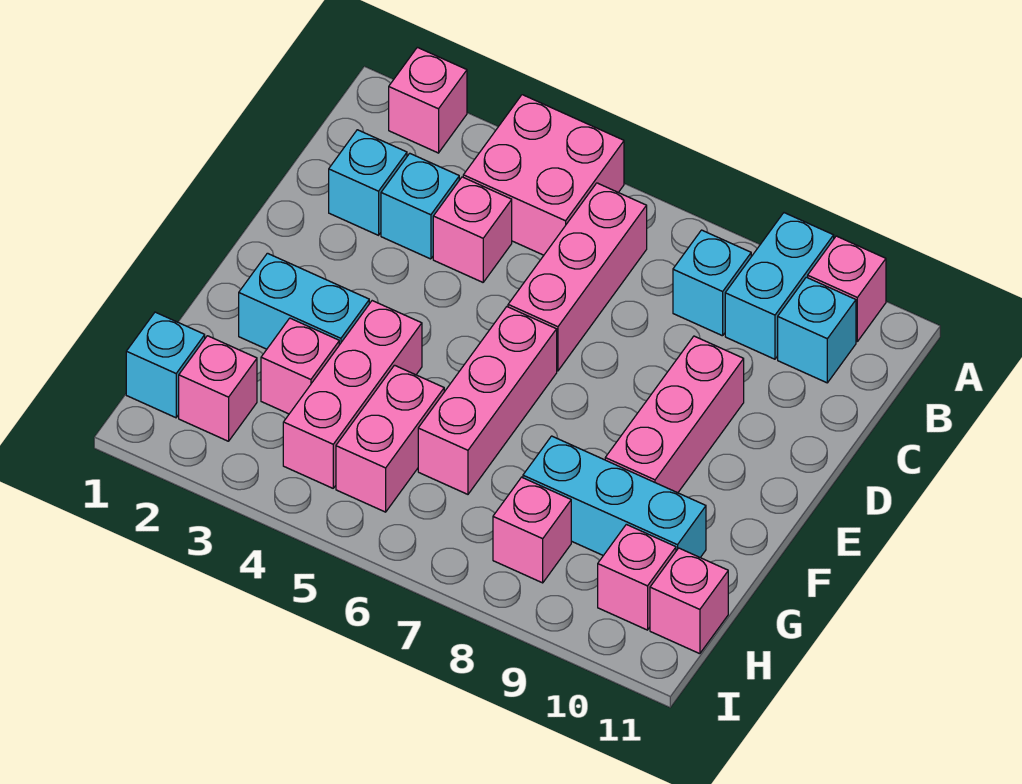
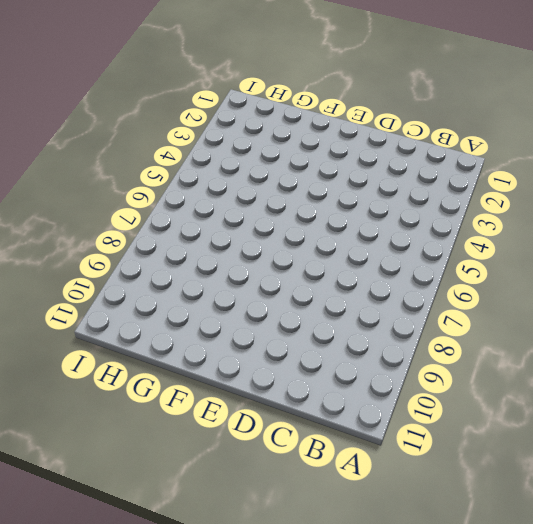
none -> pink 1x1 brick [389,47,467,153]
none -> pink 2x2 brick [463,95,624,255]
none -> cyan 1x2 brick [725,213,834,359]

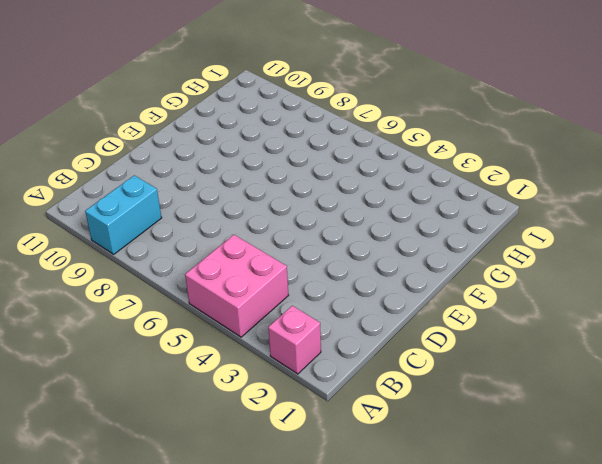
none -> pink 1x1 brick [808,236,886,341]
none -> pink 1x3 brick [508,183,647,371]
none -> cyan 1x1 brick [673,230,751,336]

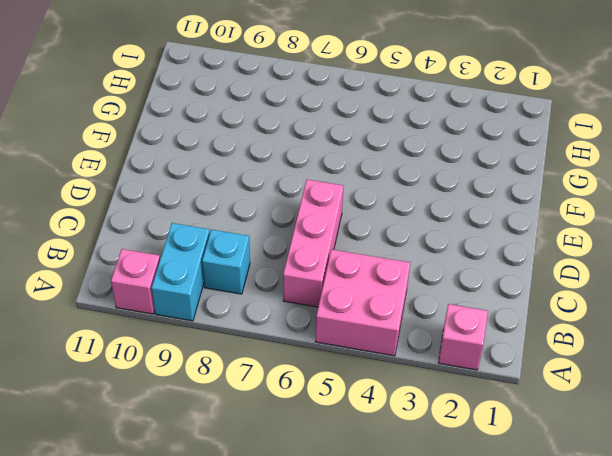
none -> cyan 1x1 brick [778,277,856,383]
none -> cyan 1x1 brick [329,130,407,235]
none -> cyan 1x1 brick [381,153,459,259]

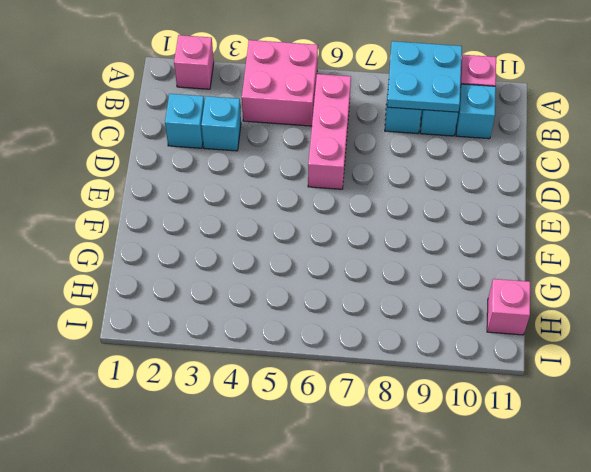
cyan 2x2 plate [387,41,462,112] -> none
none -> pink 1x1 brick [433,177,512,282]
none -> pink 1x3 brick [605,336,744,493]
none -> pink 1x3 brick [418,307,557,494]

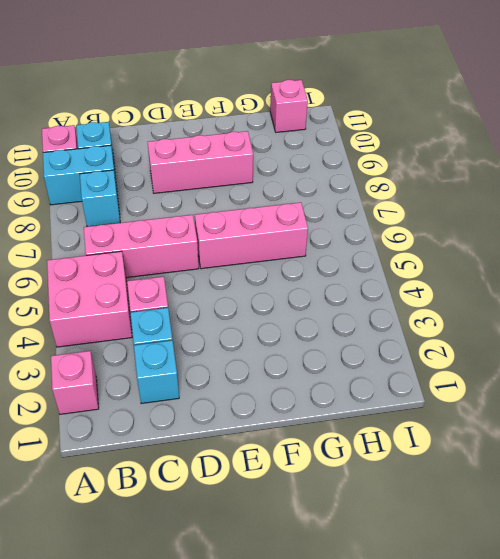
none -> cyan 1x2 brick [239,253,369,349]
none -> pink 1x3 brick [283,301,422,488]
none -> pink 1x1 brick [261,318,339,414]

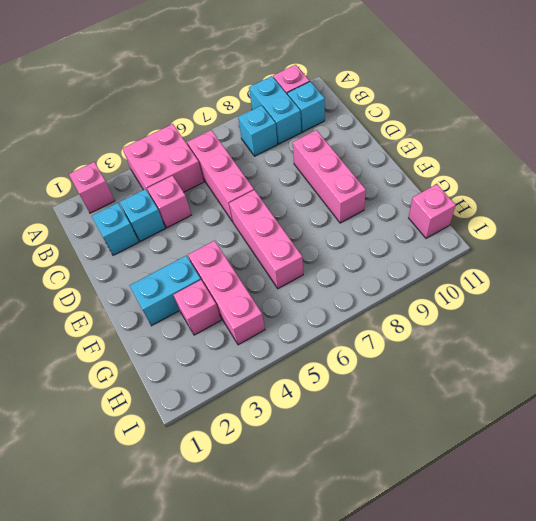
none -> pink 1x2 brick [336,365,444,512]
none -> cyan 1x3 brick [523,436,706,557]
none -> cyan 1x1 brick [126,312,205,418]

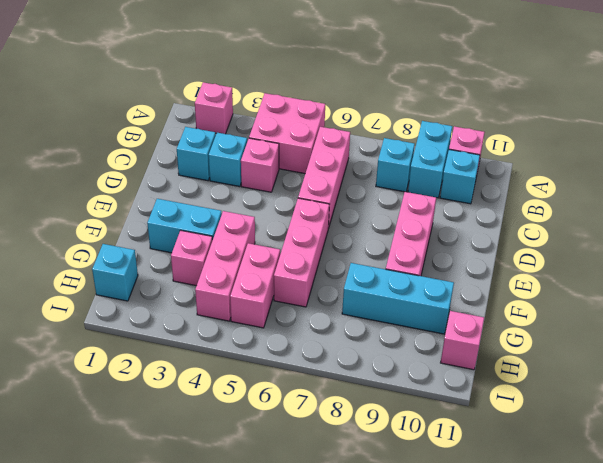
none -> pink 1x1 brick [179,336,257,441]
none -> pink 1x1 brick [493,477,571,583]
none -> pink 1x1 brick [598,524,676,630]

